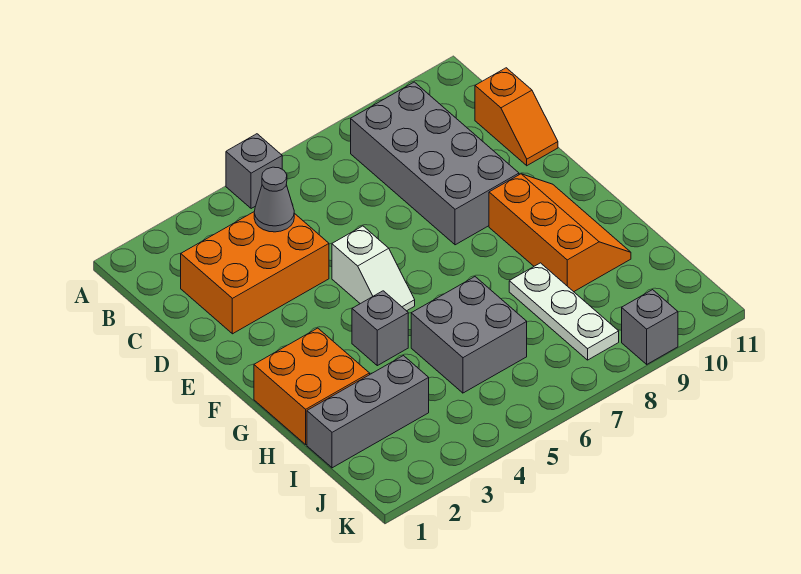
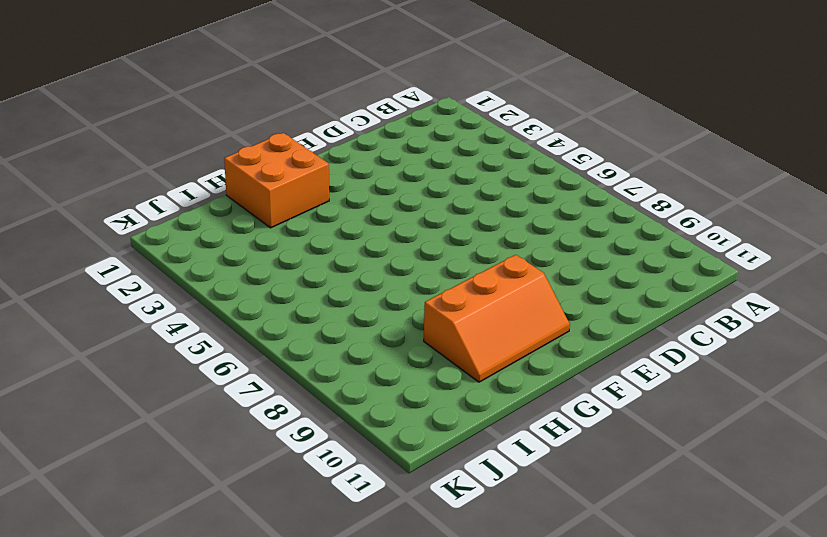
none -> grey 1x1 brick [226,134,282,209]
none -> grey 2x4 brick [351,82,519,245]
none -> orange 2x3 brick [181,212,329,334]

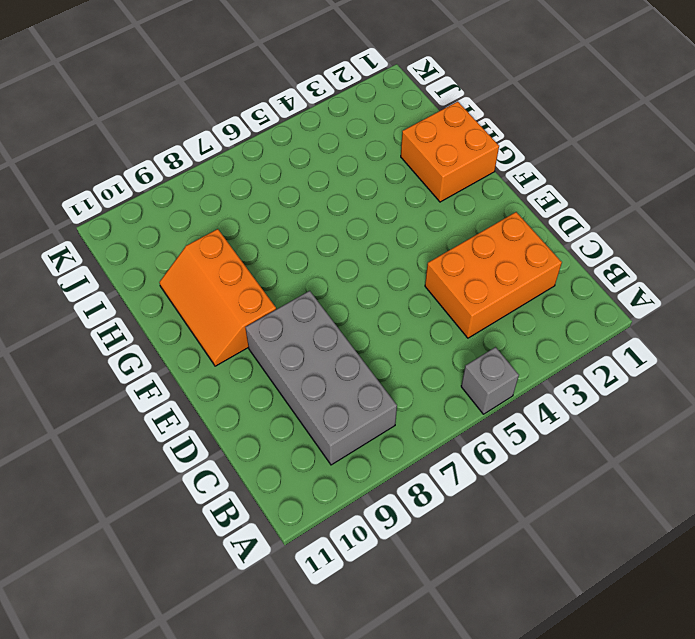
none -> orange 1x2 slope [475,68,558,166]
none -> white 1x2 slope [332,226,415,311]
none -> grey 1x1 brick [352,291,408,366]

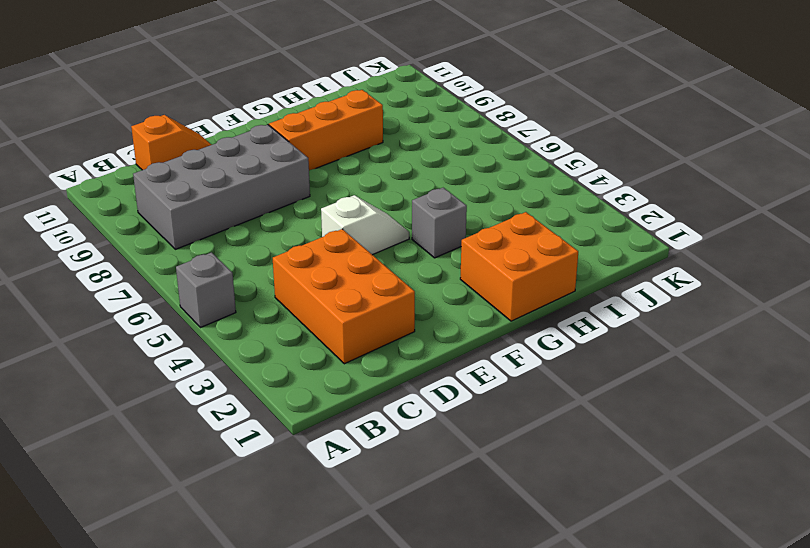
none -> grey 2x2 brick [411,277,527,393]
none -> white 1x3 plate [509,263,619,360]
none -> grey 1x3 brick [307,356,429,468]

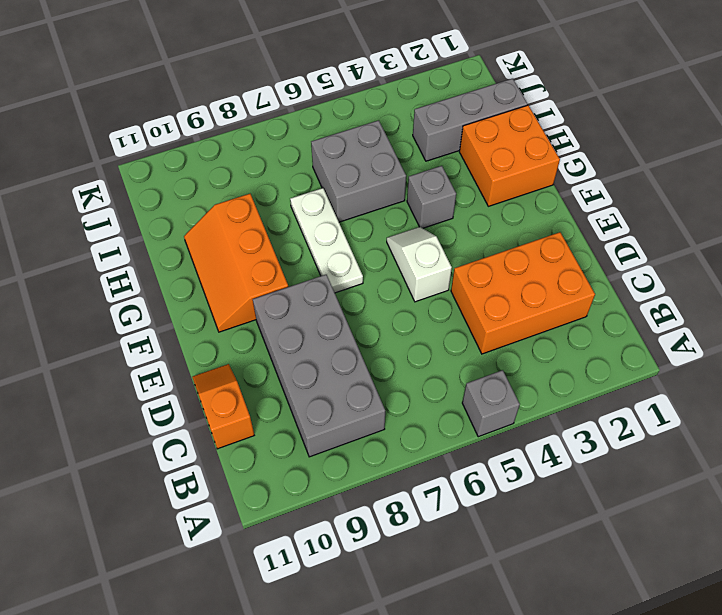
white 1x3 plate [290,188,363,293] -> white 1x3 plate moved to [509,263,619,360]
none -> grey 1x1 brick [622,290,678,364]
none -> grey 1x1 cone [254,167,294,232]

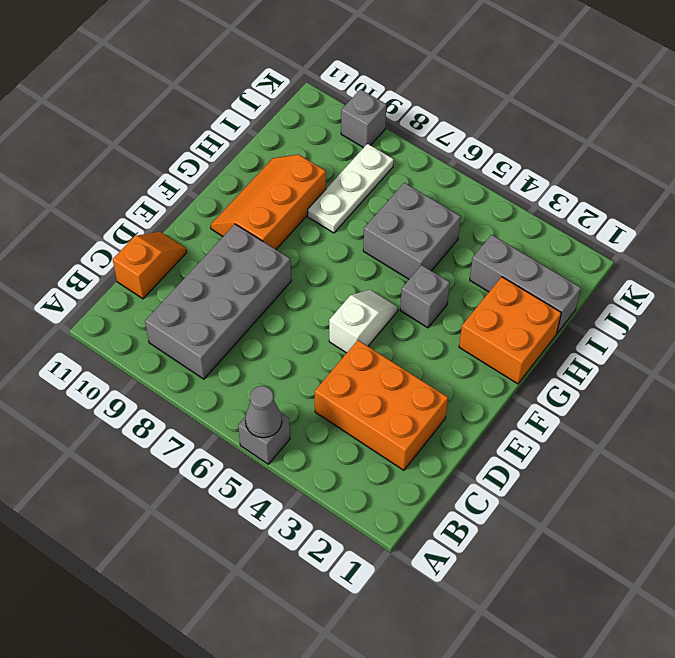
grey 1x1 cone [245,386,282,438] -> grey 1x1 cone moved to [254,167,294,232]

